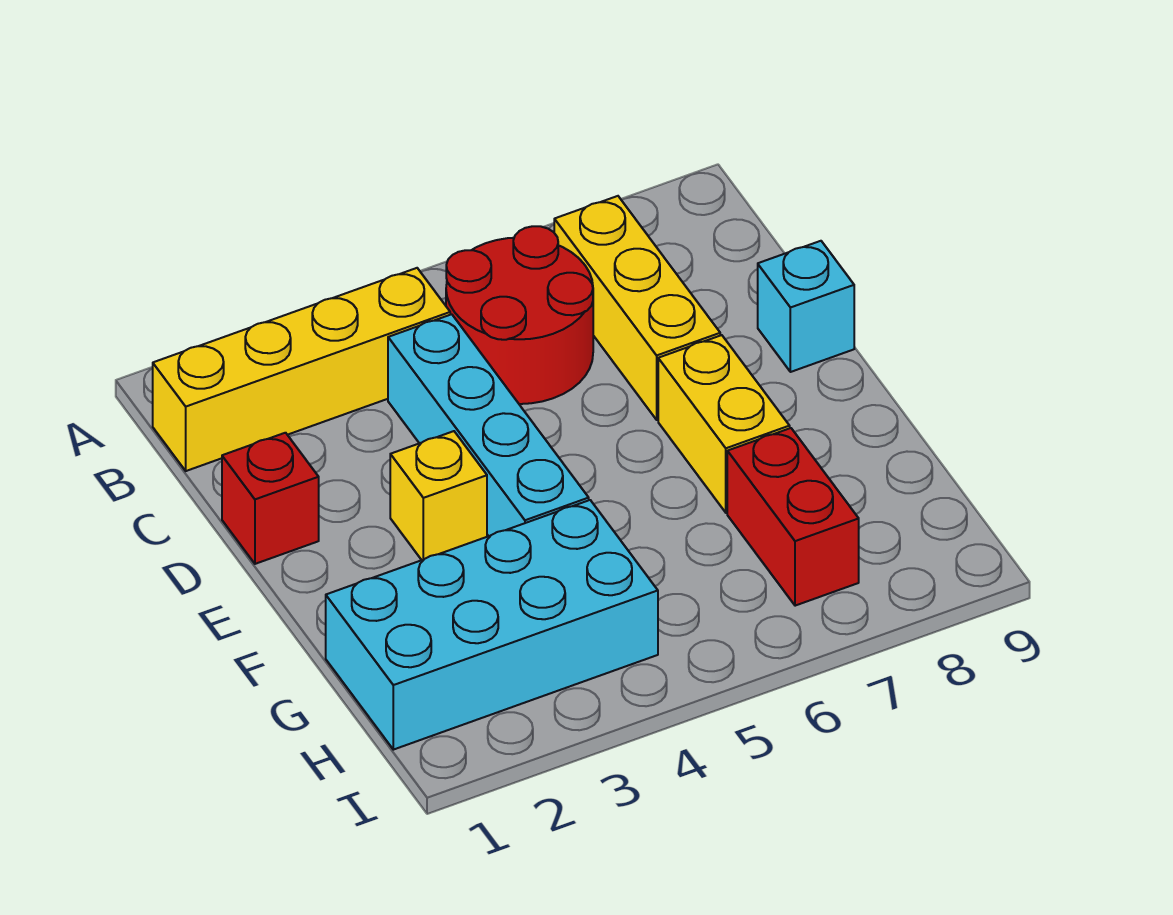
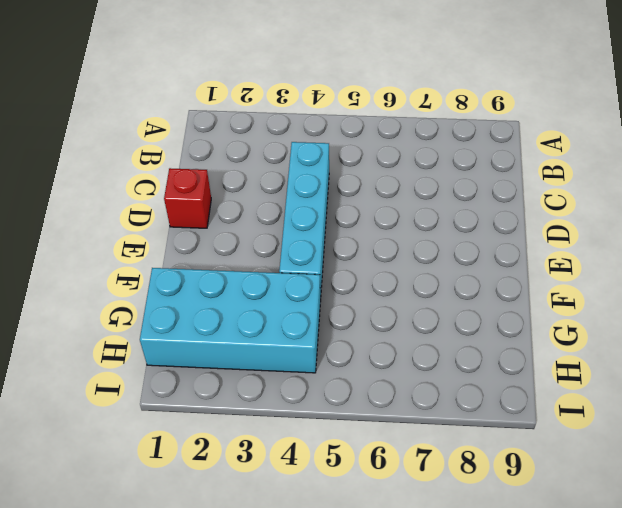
none -> yellow 1x4 brick [153,268,450,471]
none -> red 2x2 round brick [446,226,593,404]

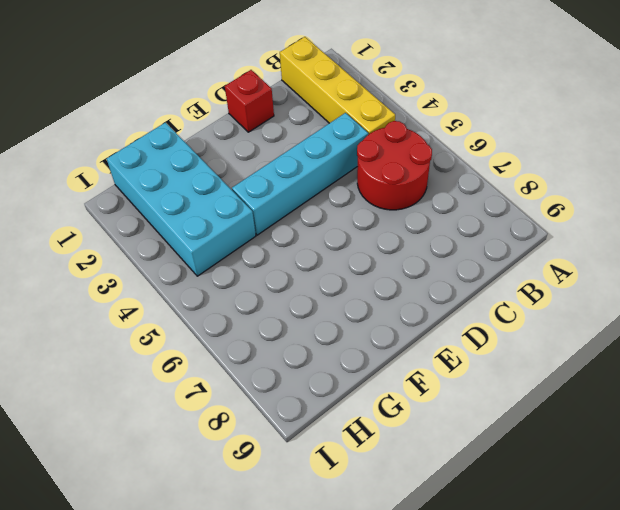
none -> yellow 1x3 brick [554,196,720,420]
none -> cyan 1x1 brick [758,241,854,372]

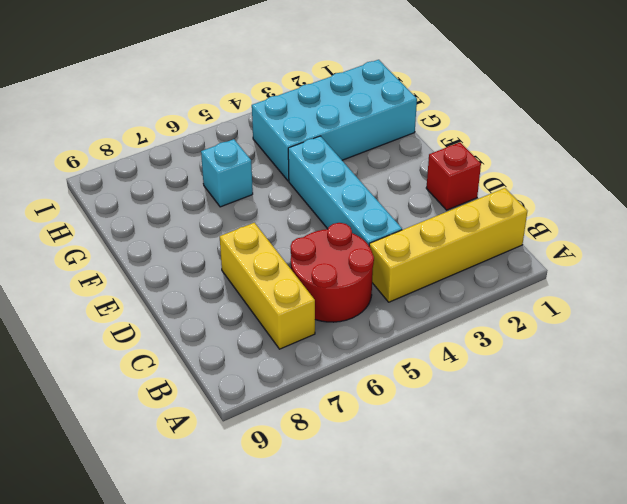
cyan 1x1 brick [201,139,253,207] -> cyan 1x1 brick moved to [758,241,854,372]
none -> yellow 1x1 brick [390,431,487,560]
none -> yellow 1x2 brick [658,335,790,513]

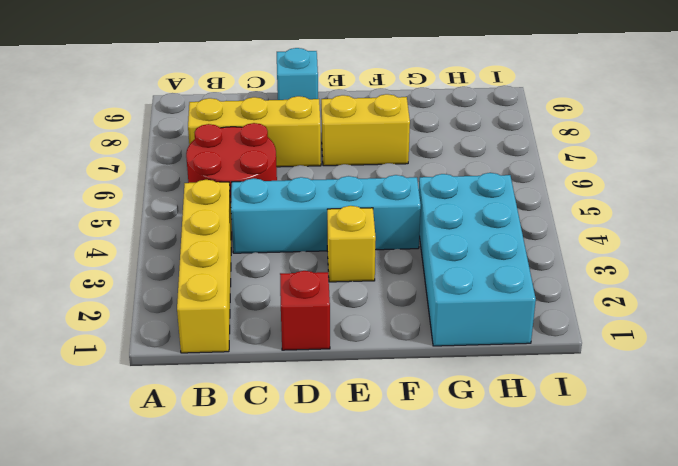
none -> red 1x2 brick [727,428,859,606]

